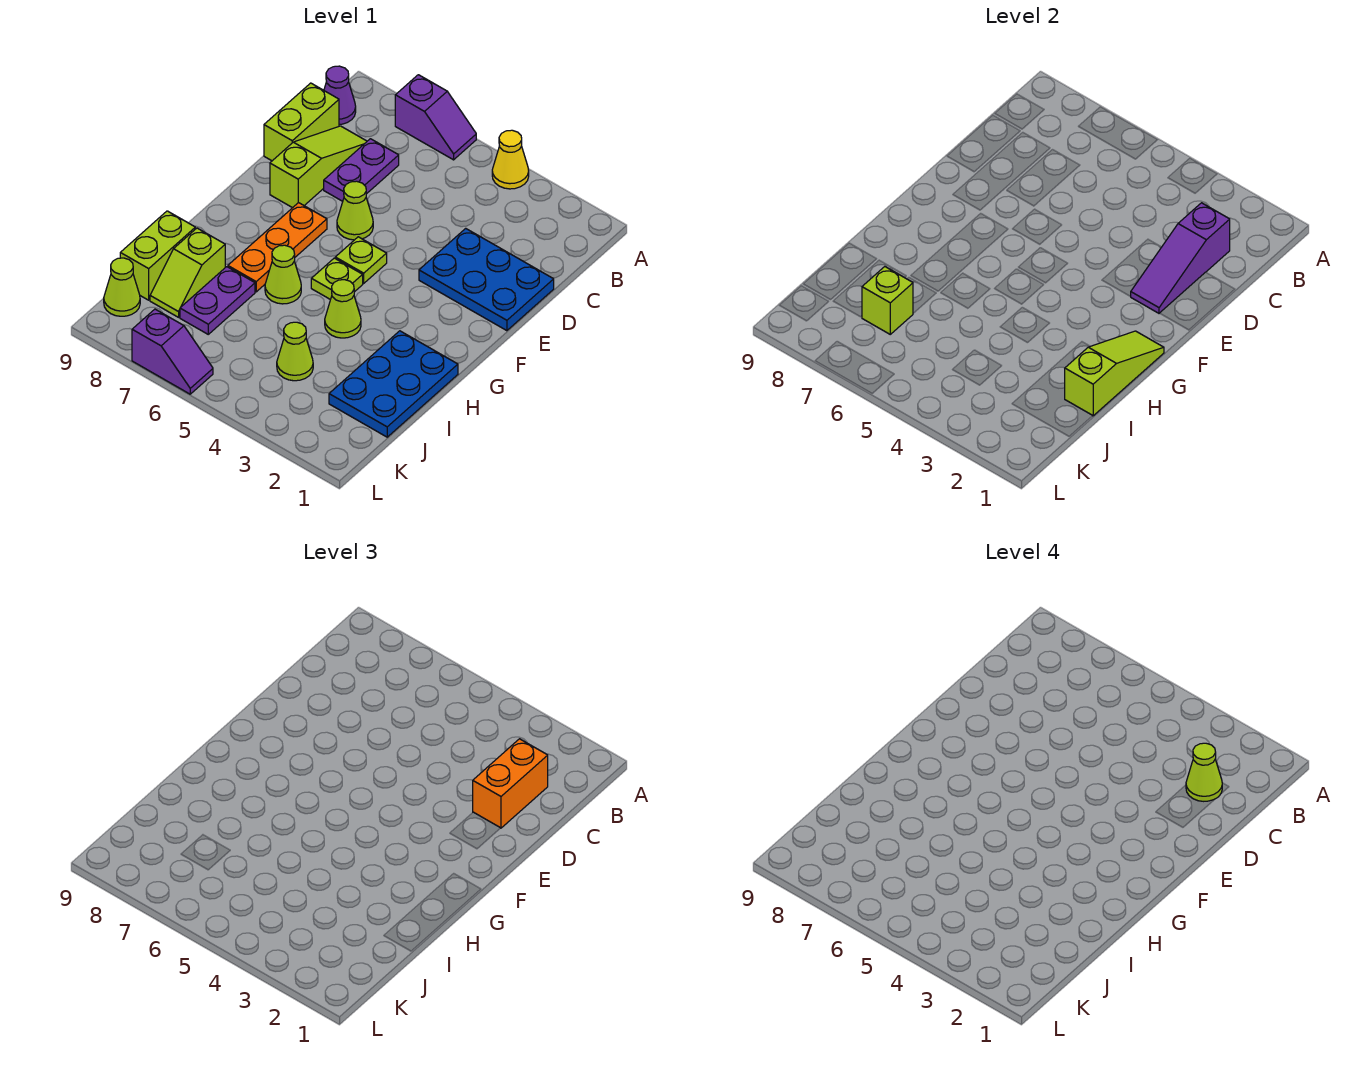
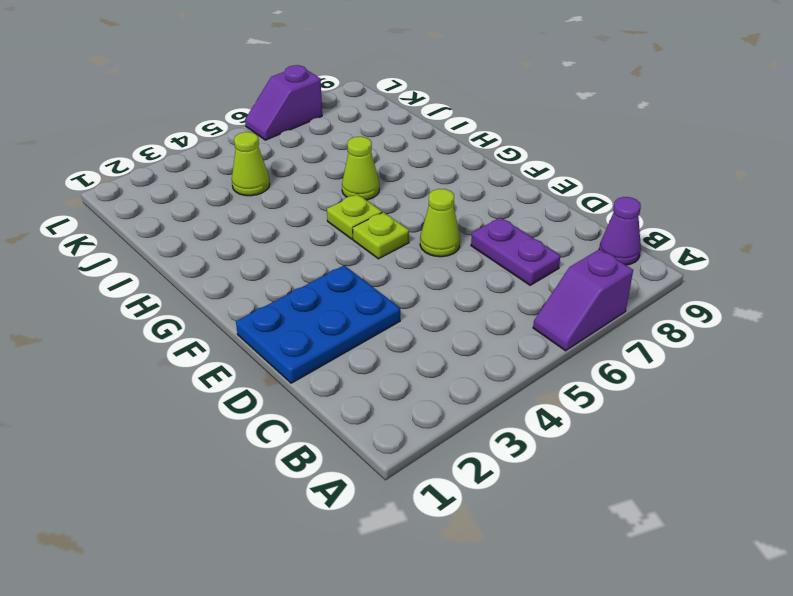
none -> yellow 1x1 cone [492,130,529,189]
none -> lime 1x3 slope [270,126,367,208]
none -> lime 1x2 brick [264,83,339,161]

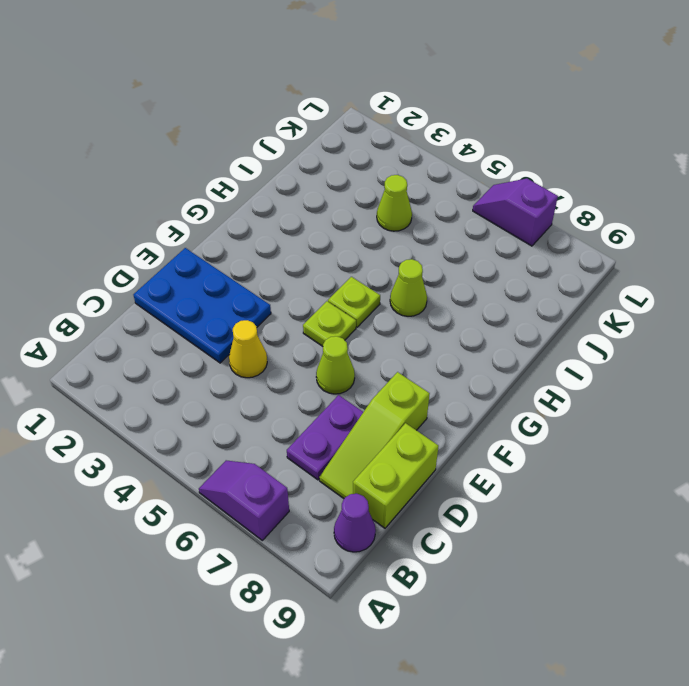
yellow 1x1 cone [229,320,267,378] -> yellow 1x1 cone moved to [492,130,529,189]
none -> orange 1x3 plate [228,203,327,292]
none -> blue 2x3 plate [329,331,458,437]
none -> lime 1x1 cone [325,280,361,338]

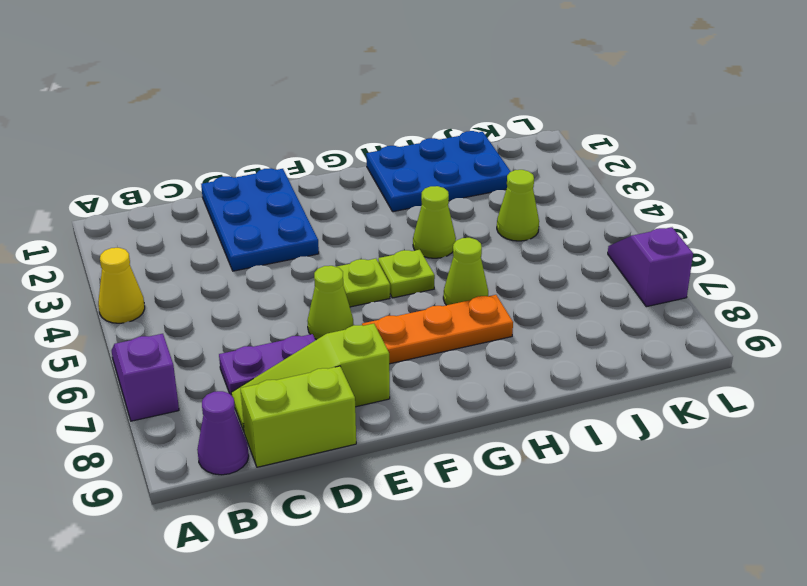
none -> purple 1x2 plate [180,267,255,334]
none -> lime 1x2 slope [150,228,225,317]
none -> lime 1x2 brick [120,211,195,300]

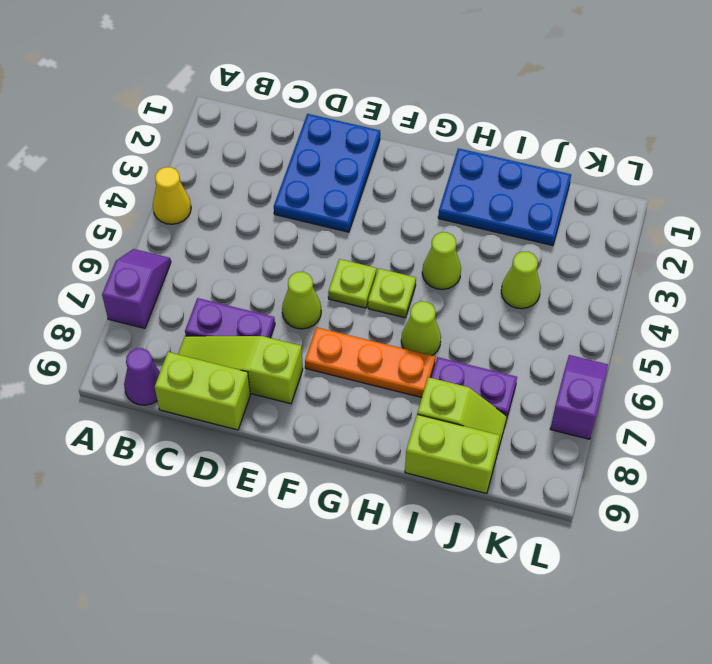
none -> lime 1x1 cone [104,258,140,316]
none -> purple 1x3 slope [1130,203,1230,313]
none -> lime 1x3 slope [1065,331,1164,416]

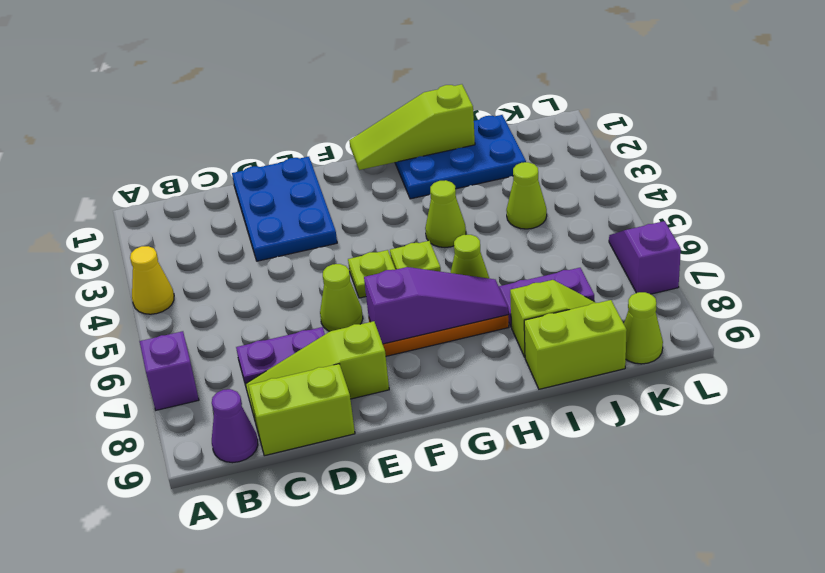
purple 1x3 slope [364,267,508,344] -> purple 1x3 slope moved to [1130,203,1230,313]
none -> lime 1x1 brick [862,267,913,334]
none -> orange 1x2 brick [473,739,548,828]
none -> lime 1x1 cone [1186,743,1222,801]

